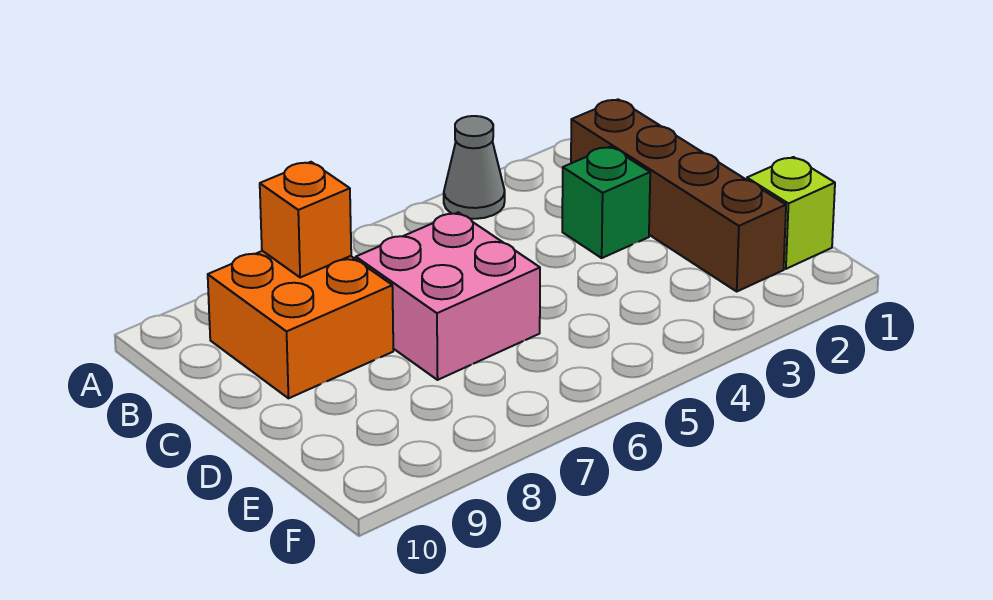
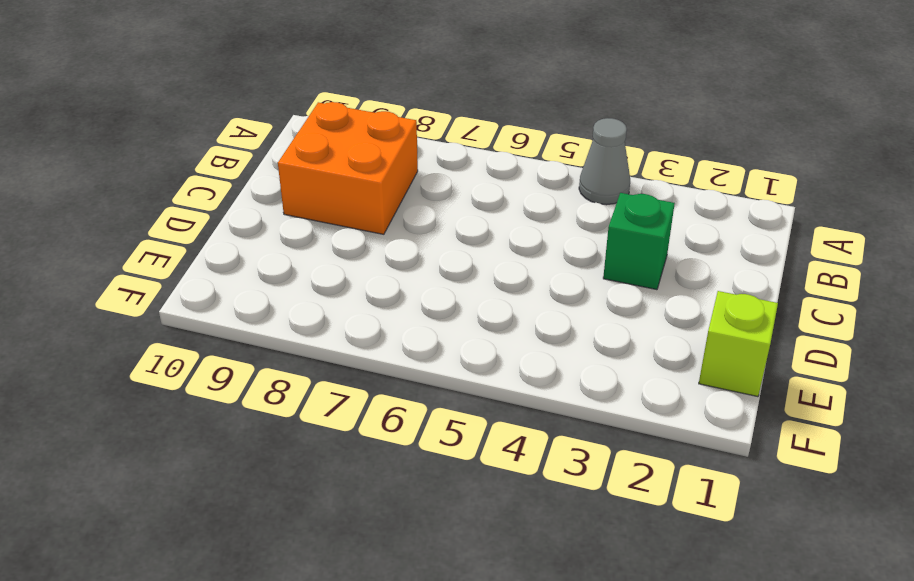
none -> brown 1x4 brick [571,99,786,291]
none -> pink 2x2 brick [356,212,540,380]

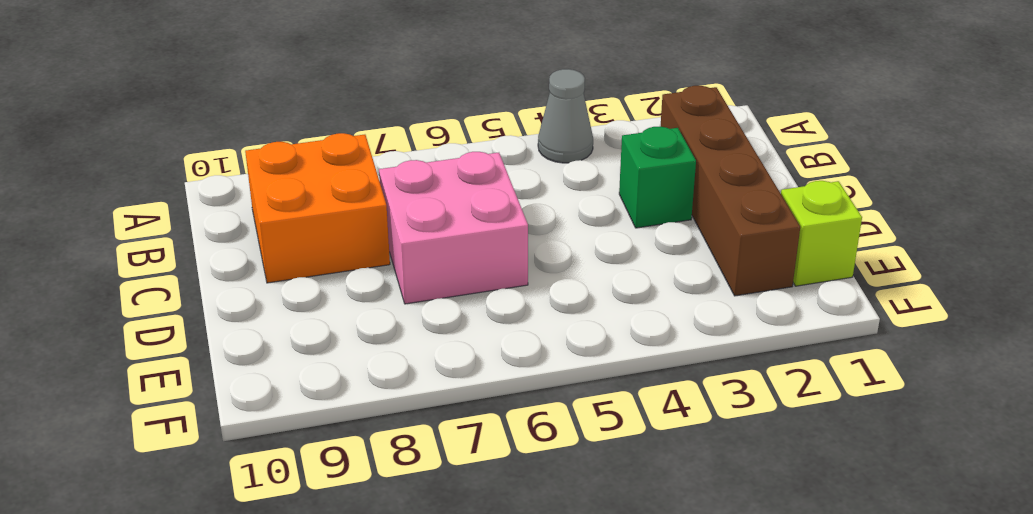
none -> orange 1x1 brick [260,162,351,277]

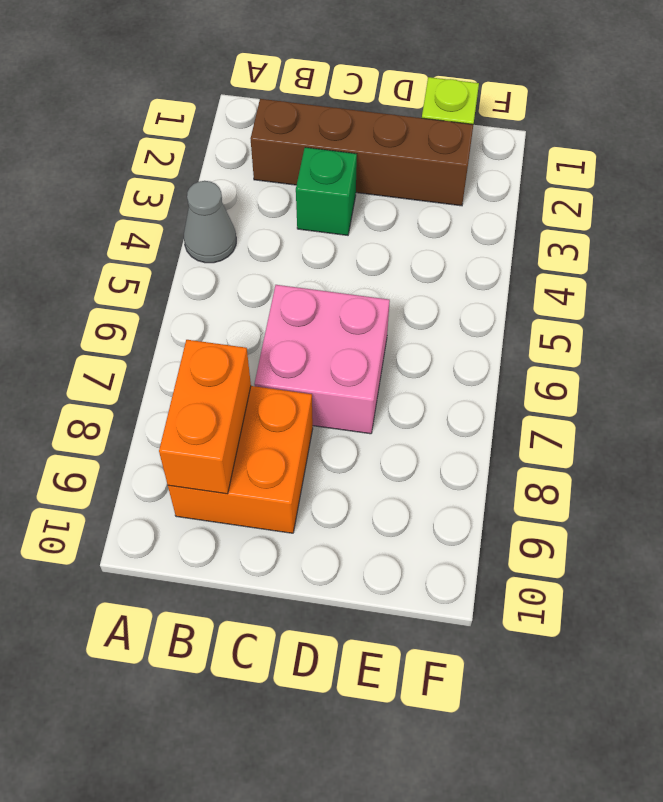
orange 1x2 brick [159,340,251,494] -> orange 1x1 brick [260,162,351,277]

